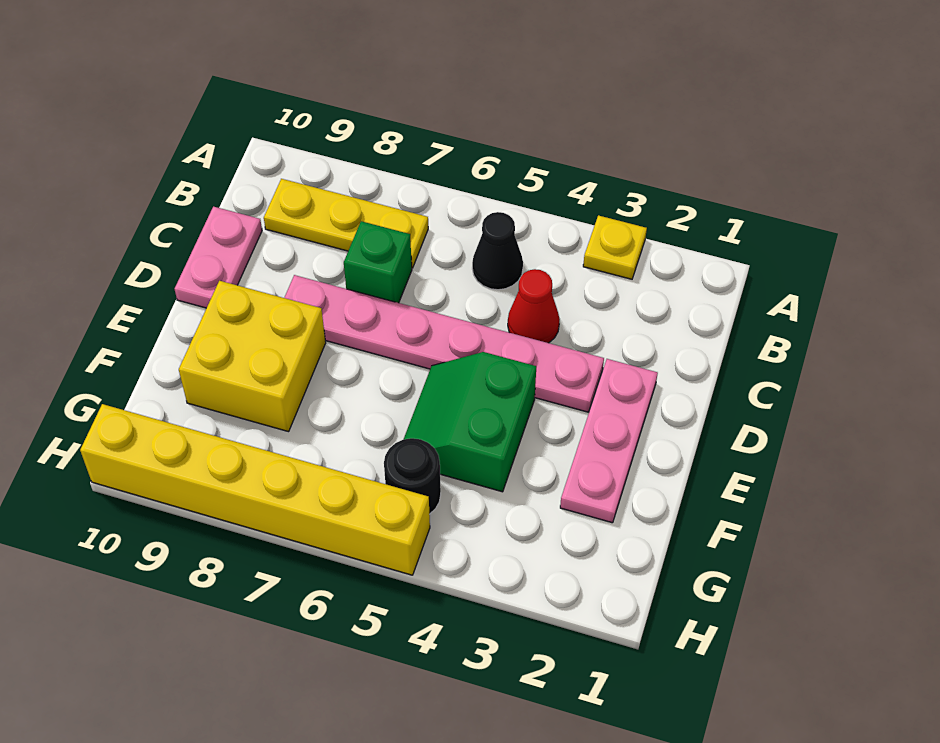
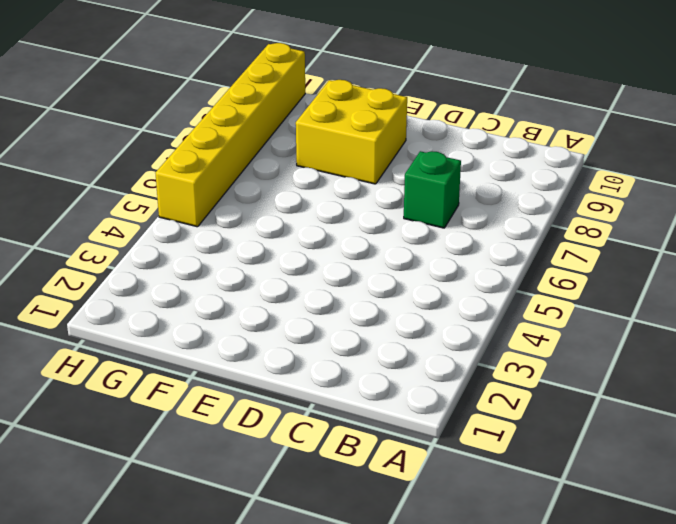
none -> yellow 1x1 plate [583,215,647,279]
none -> black 1x1 cone [472,212,523,290]
none -> yellow 1x3 plate [264,179,428,268]

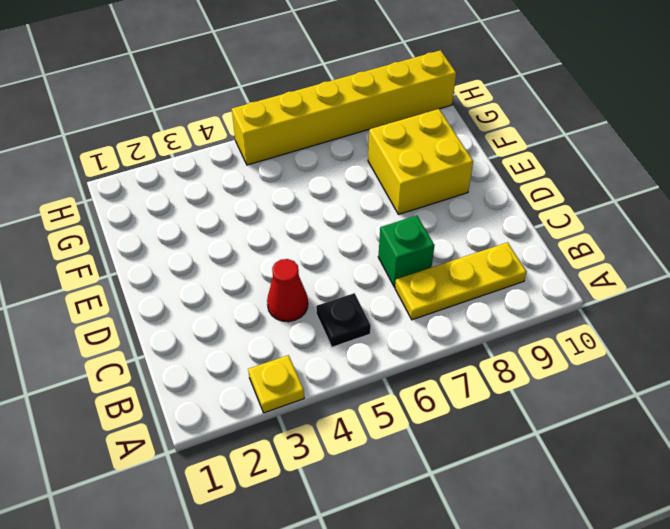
black 1x1 plate [316,293,371,347] -> black 1x1 cone [472,212,523,290]
none -> pink 1x2 plate [175,207,262,308]
none -> pink 1x3 plate [560,359,658,523]
none -> pink 1x6 plate [284,275,604,412]

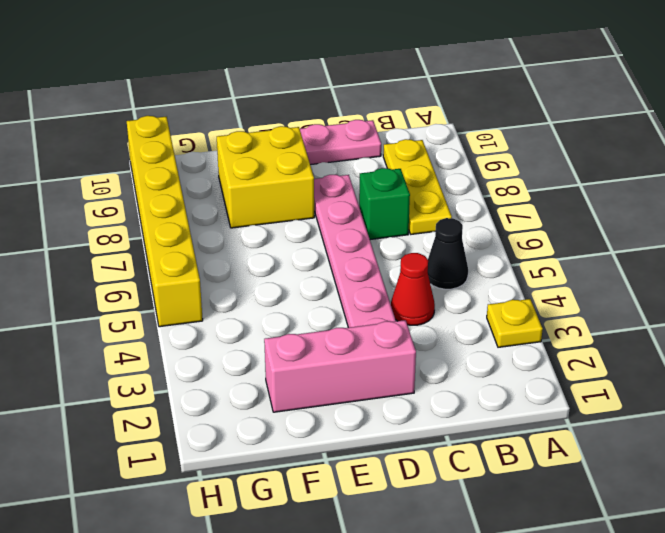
pink 1x3 brick [264,320,416,412] -> pink 1x3 plate [560,359,658,523]
none -> green 2x2 slope [404,352,536,492]
none -> black 1x1 round brick [384,438,441,514]

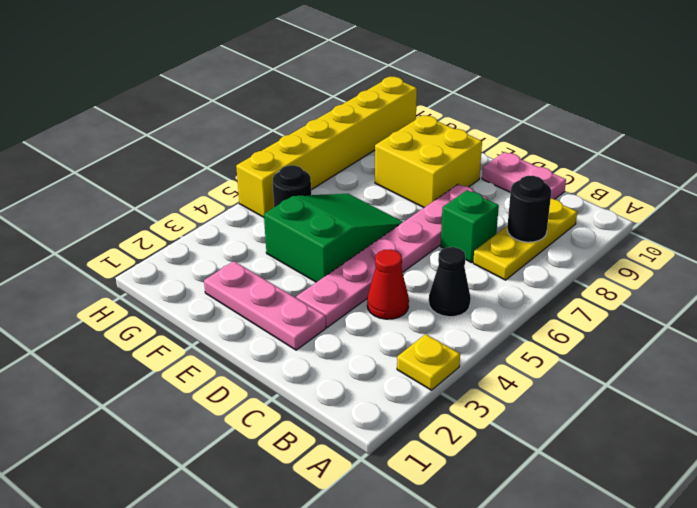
black 1x1 round brick [507,176,551,242] -> none
green 2x3 slope [264,194,403,282] -> green 2x2 slope [404,352,536,492]

